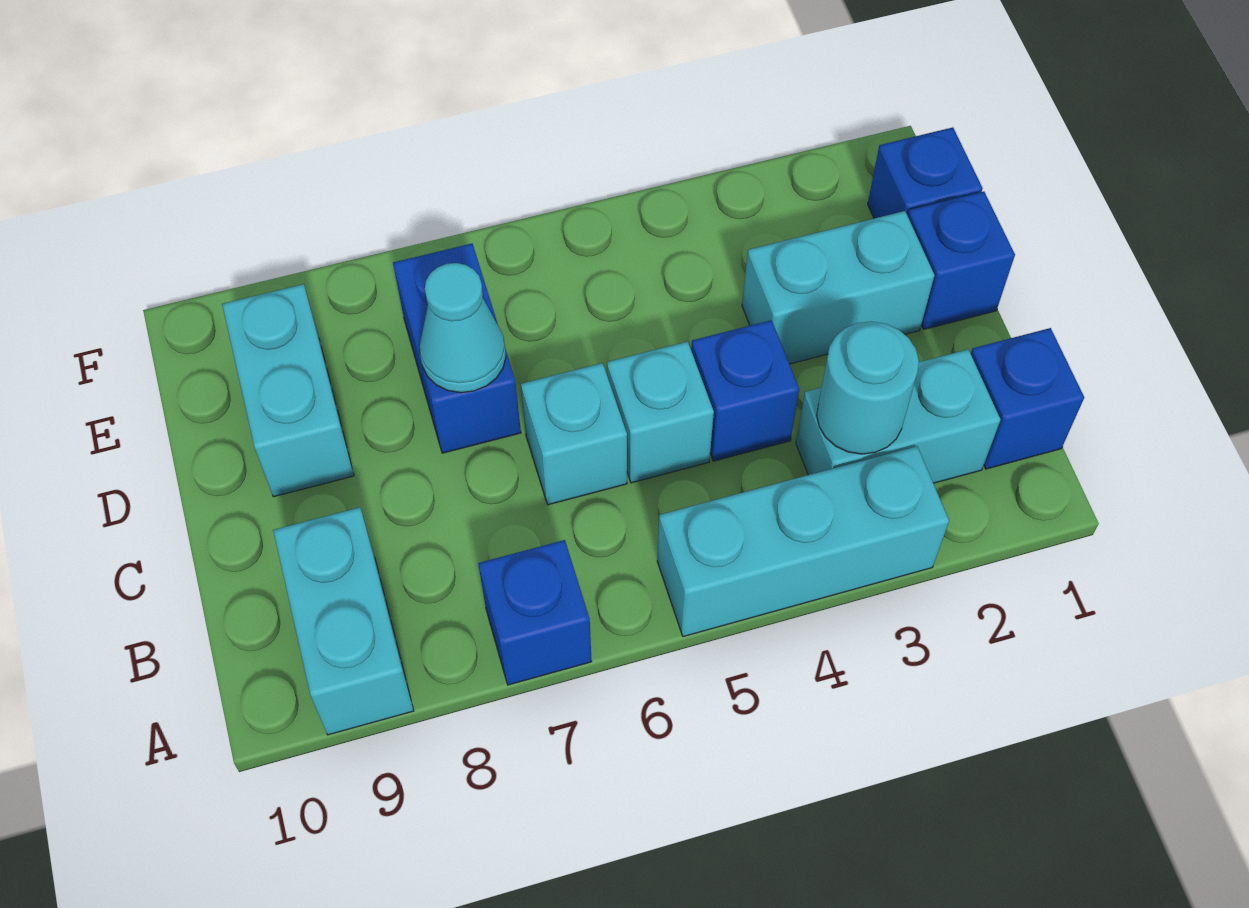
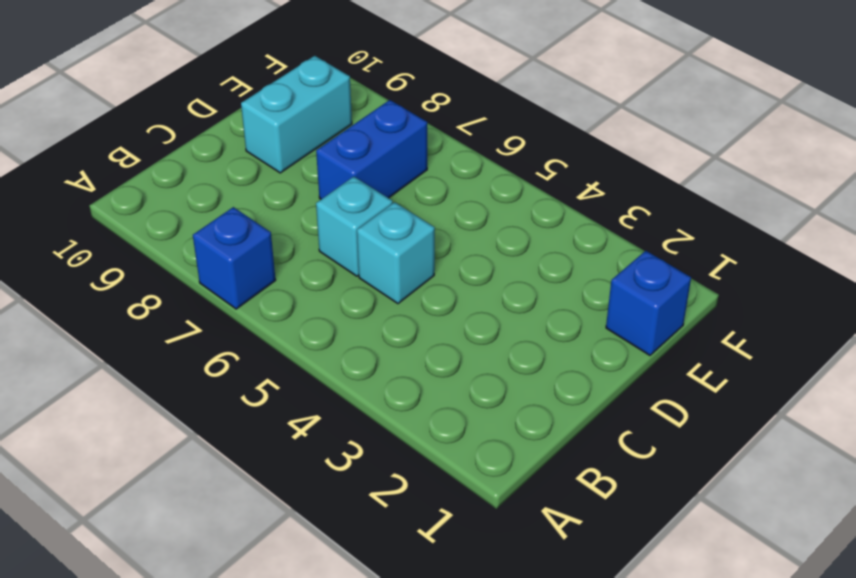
none -> cyan 1x3 brick [657,446,949,637]
none -> cyan 1x2 brick [273,507,414,735]
none -> blue 1x1 brick [971,328,1084,469]

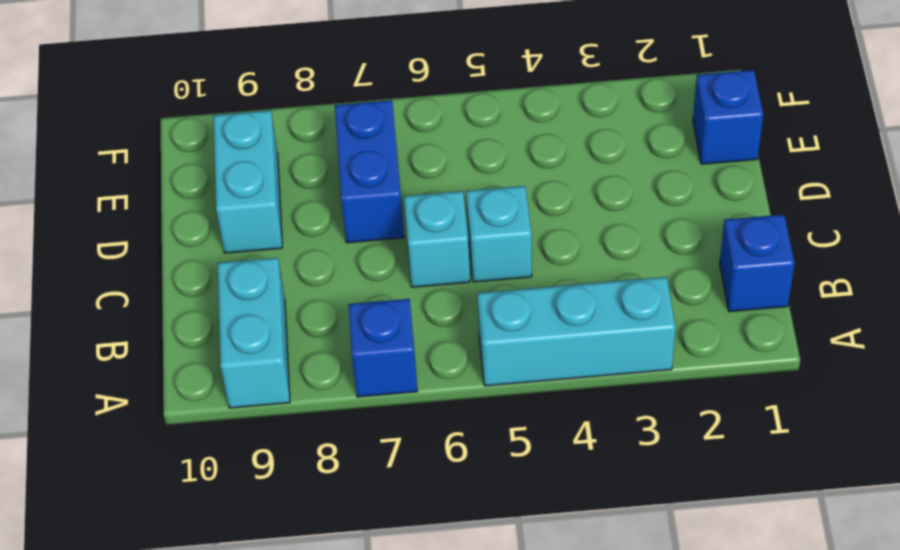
none -> cyan 1x2 brick [796,350,1001,483]
none -> blue 1x1 brick [691,320,799,461]
none -> blue 1x1 brick [908,191,1015,329]

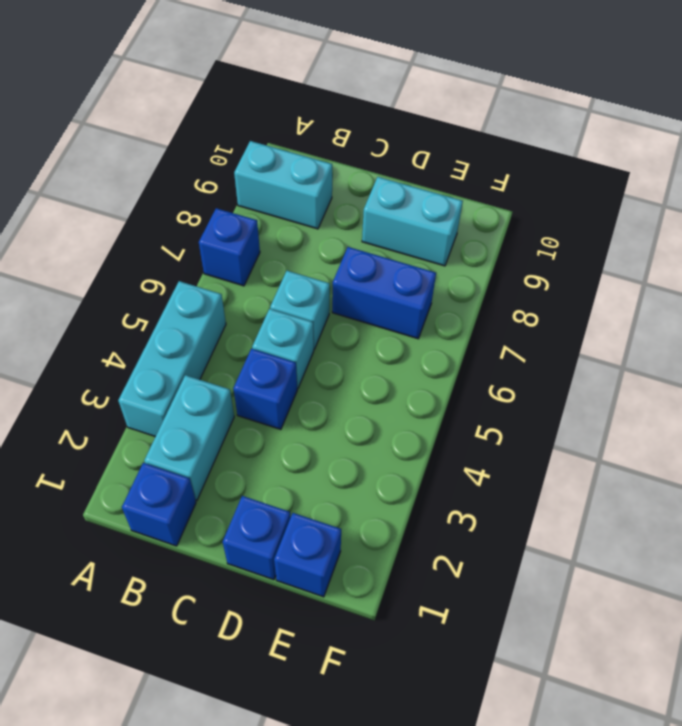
none -> cyan 1x2 brick [742,211,934,364]
none -> cyan 1x1 round brick [817,321,919,454]
none -> cyan 1x1 cone [420,263,506,393]

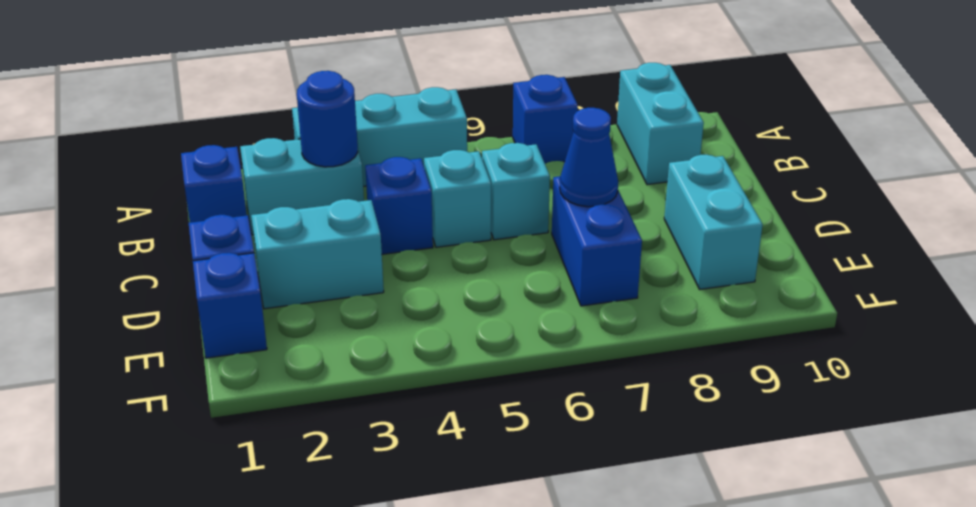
blue 1x1 round brick [297,71,358,167] -> cyan 1x1 round brick [817,321,919,454]
blue 1x1 cone [560,108,618,207] -> cyan 1x1 cone [420,263,506,393]

